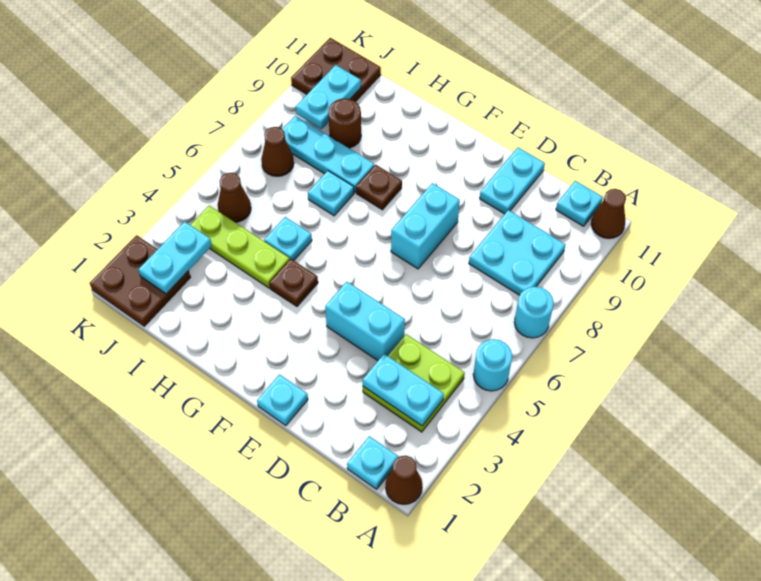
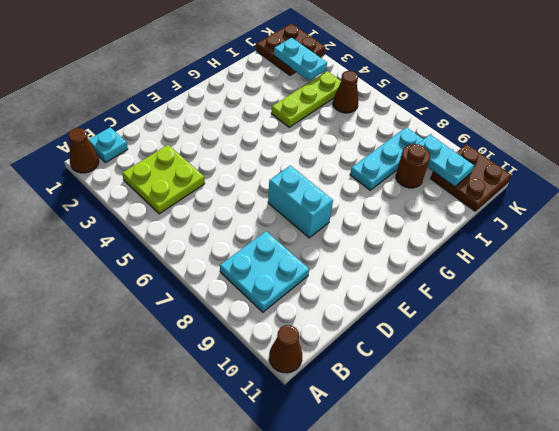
none -> cyan 1x1 round brick [473,339,512,391]
none -> cyan 1x1 round brick [514,287,554,338]
none -> cyan 1x1 plate [556,181,603,226]

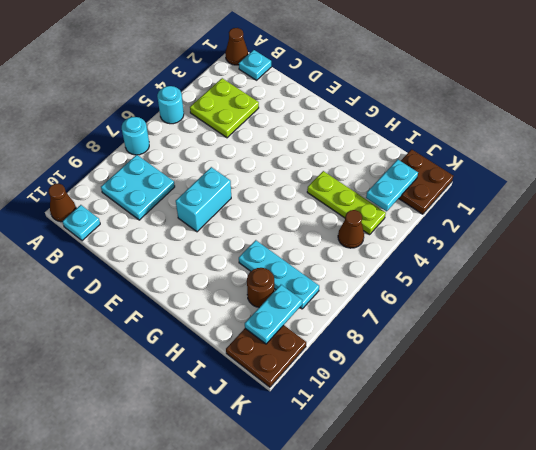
none -> cyan 1x2 brick [325,282,405,360]
none -> cyan 1x2 plate [480,148,545,214]
none -> cyan 1x1 plate [257,374,308,426]

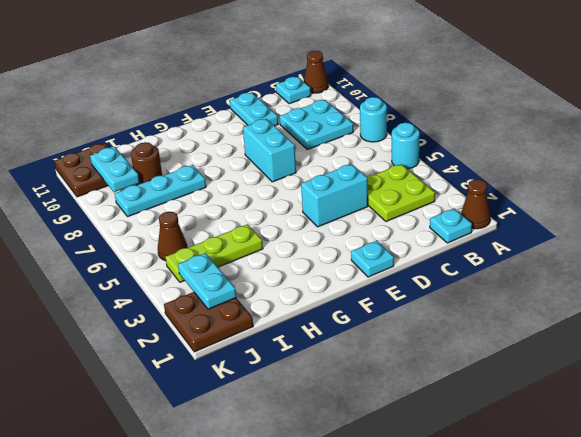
none -> brown 1x1 plate [269,259,318,306]
none -> brown 1x1 plate [356,165,402,210]
none -> cyan 1x1 plate [264,217,312,260]

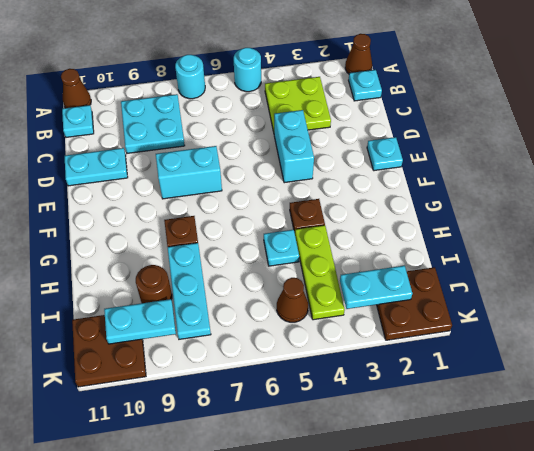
none -> cyan 1x1 plate [308,171,354,216]
none -> brown 1x1 cone [261,127,294,176]
none -> cyan 1x2 plate [363,354,444,426]

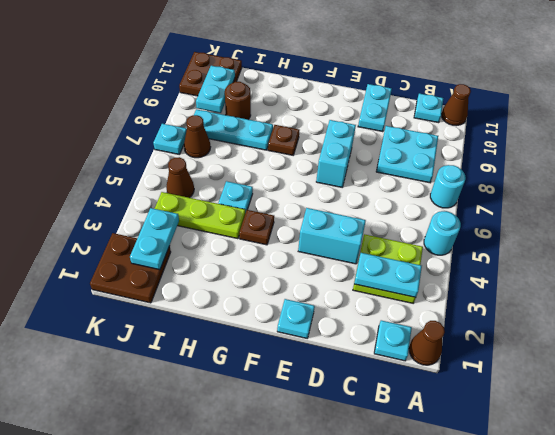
cyan 1x1 plate [153,124,187,155] -> cyan 1x1 plate moved to [308,171,354,216]

